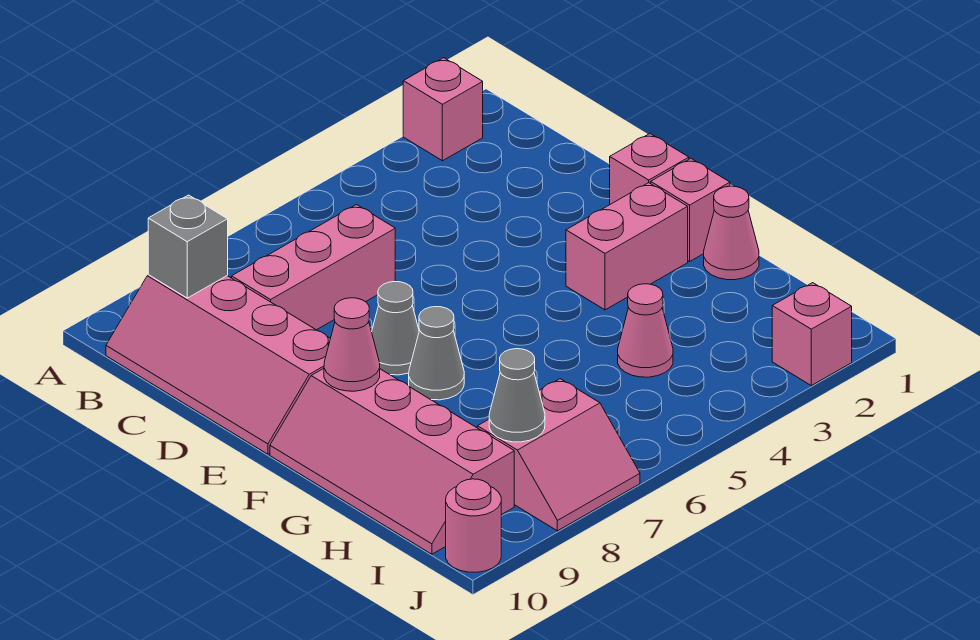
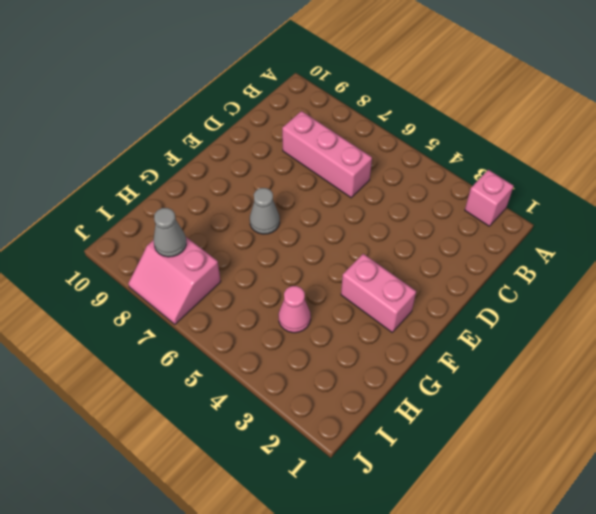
none -> pink 2x4 slope [106,275,330,454]
none -> pink 1x1 brick [610,134,689,204]
none -> grey 1x1 cone [372,282,419,375]

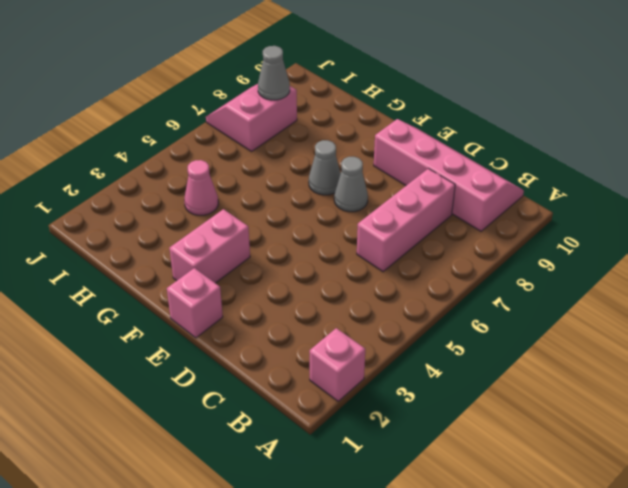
none -> pink 1x1 brick [651,159,730,261]
none -> pink 2x4 slope [270,369,514,554]
none -> pink 1x1 cone [704,186,759,280]

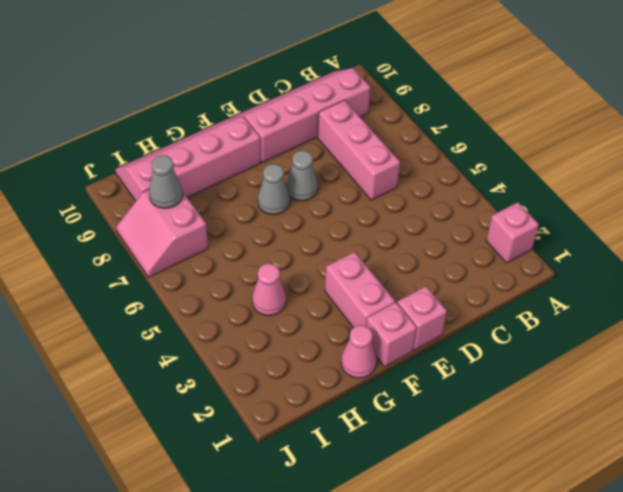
none -> pink 1x1 brick [772,283,852,386]
none -> pink 1x1 round brick [446,479,501,572]
none -> grey 1x1 brick [148,195,228,298]

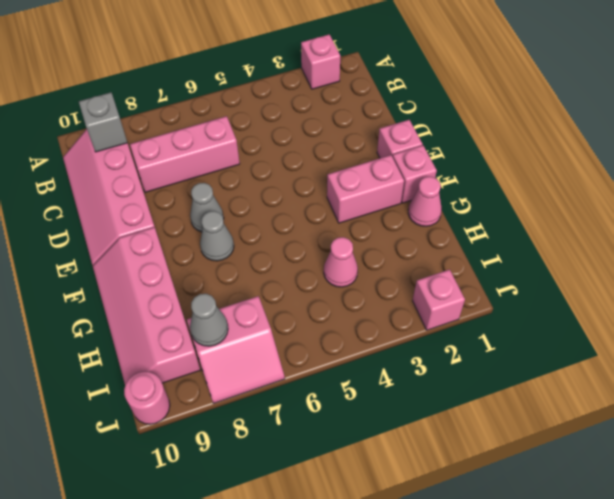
none -> pink 1x1 cone [324,298,380,391]

